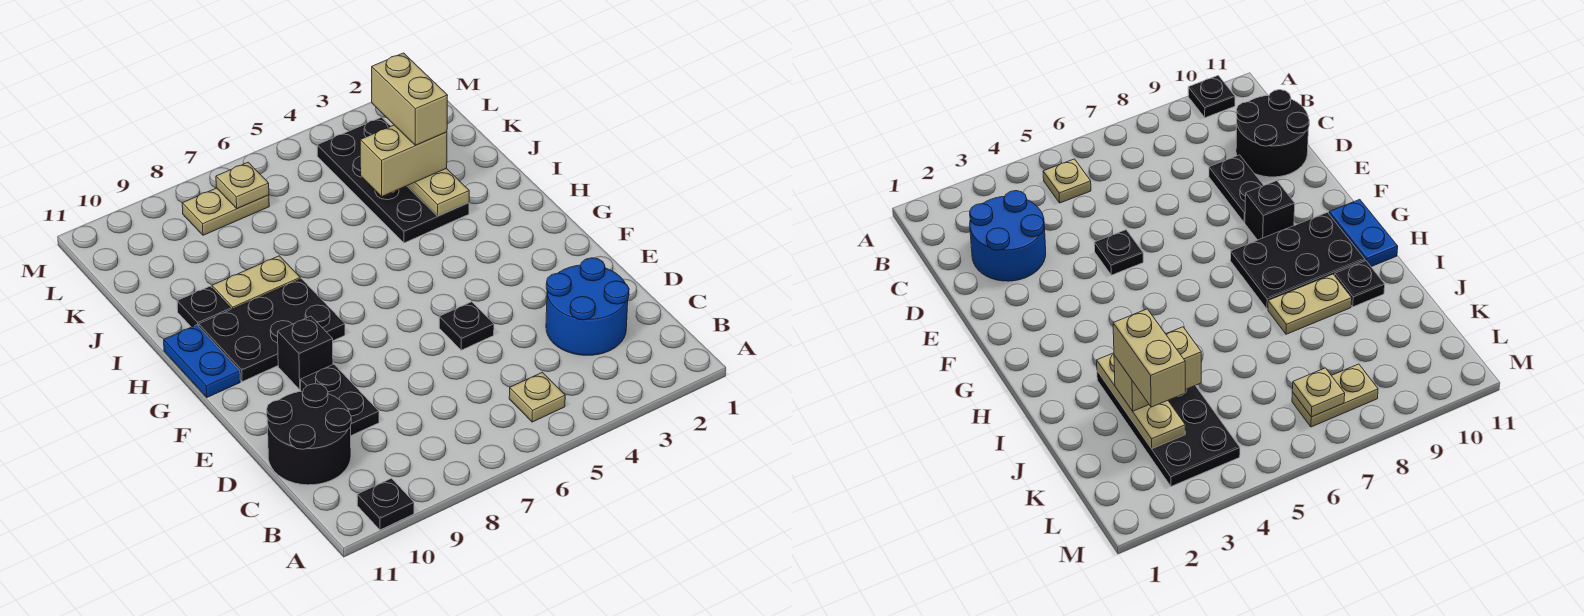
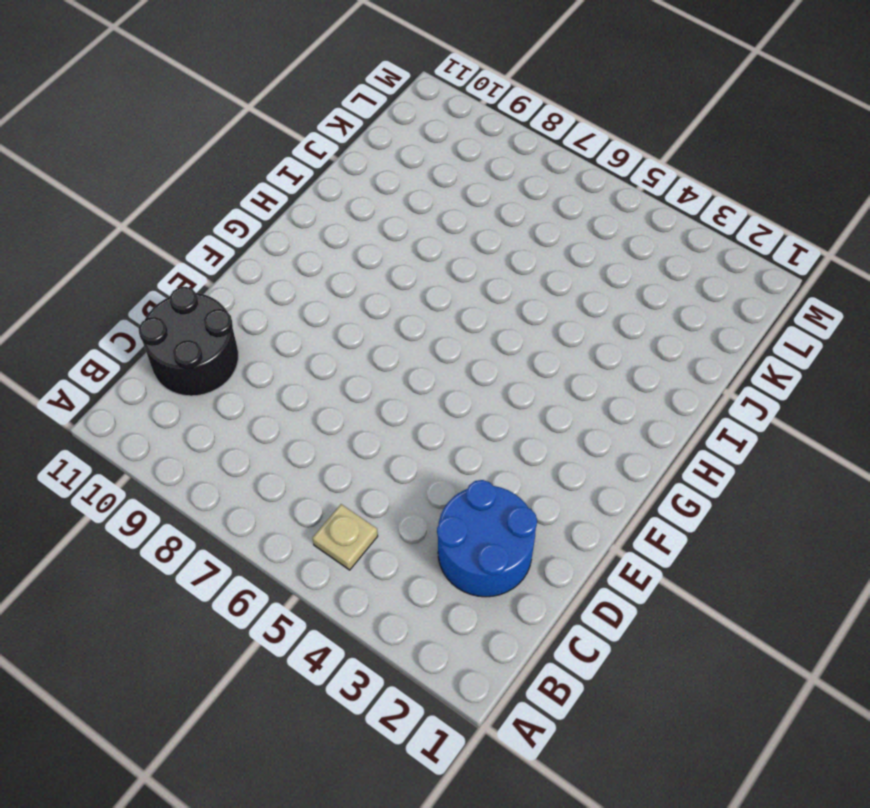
none -> black 1x1 plate [357,478,414,530]
none -> black 1x2 plate [301,364,379,436]
none -> black 1x1 plate [439,302,494,350]

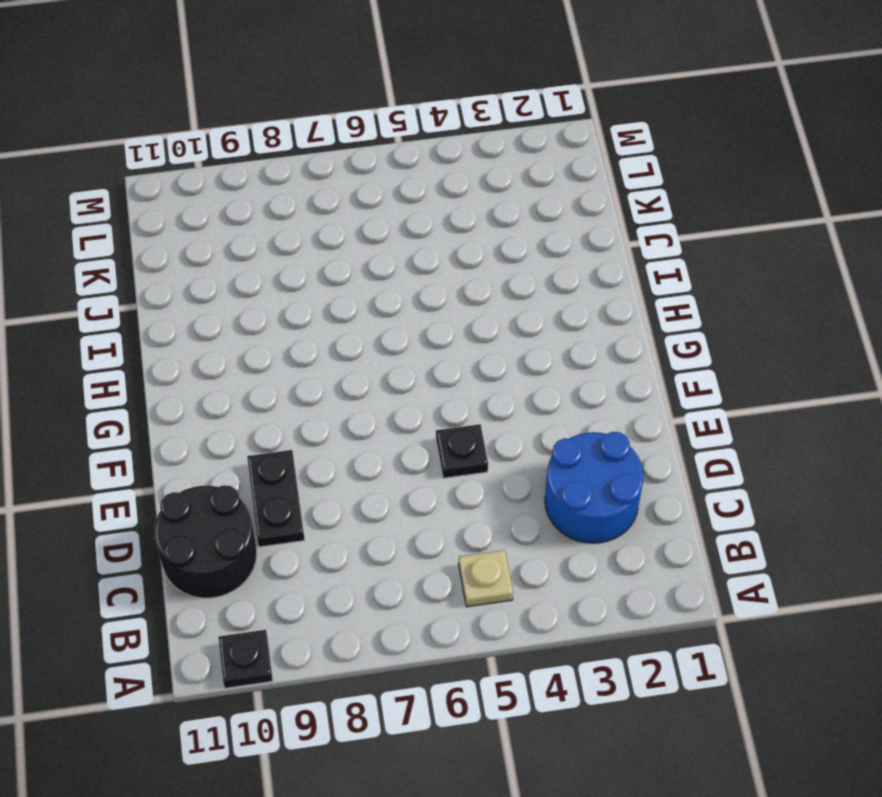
none -> black 1x1 brick [278,316,333,389]
none -> black 2x3 plate [199,279,345,382]
none -> blue 1x2 plate [164,325,240,397]

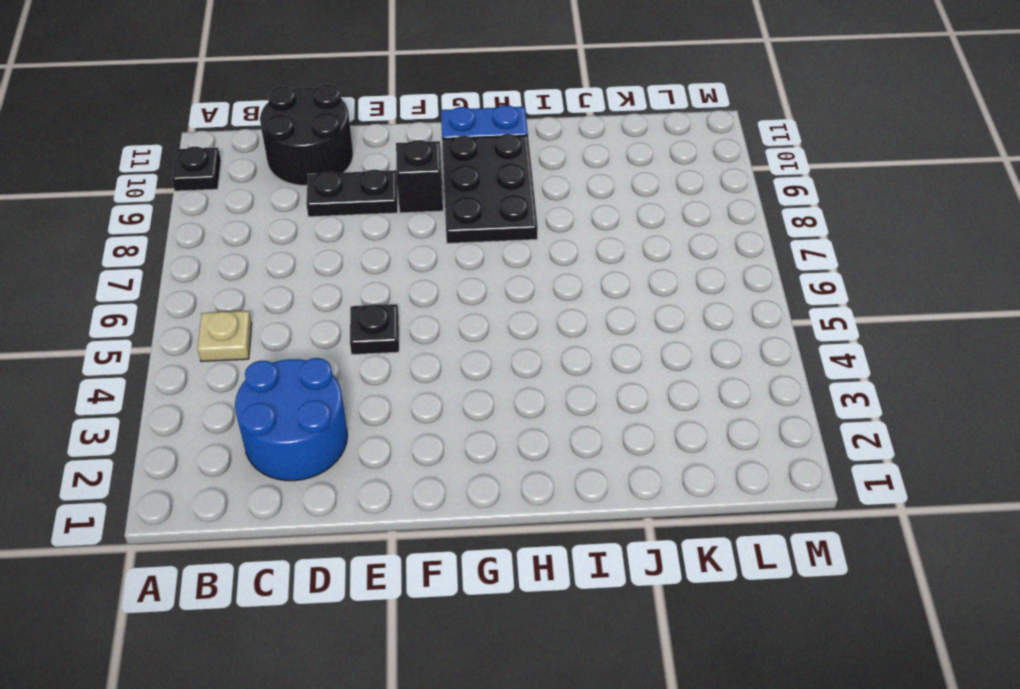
none -> black 2x4 plate [317,117,469,243]
none -> tan 1x2 plate [212,256,300,309]
none -> black 1x1 plate [177,286,231,327]

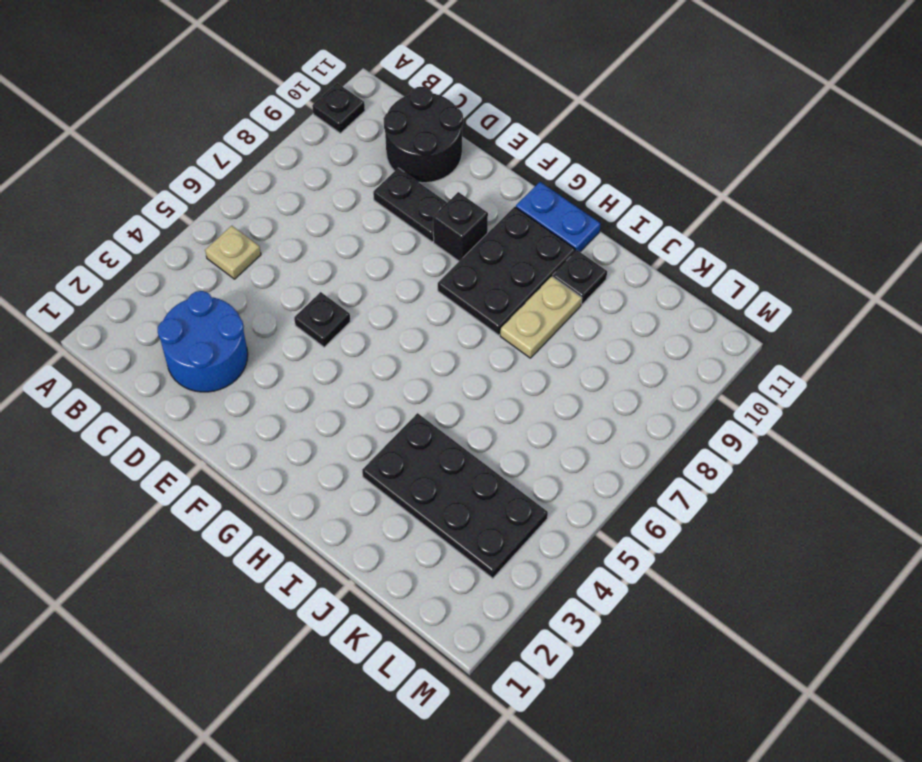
none -> tan 1x2 plate [182,188,269,235]
none -> tan 1x3 plate [407,168,469,216]
none -> tan 1x1 plate [216,162,269,209]

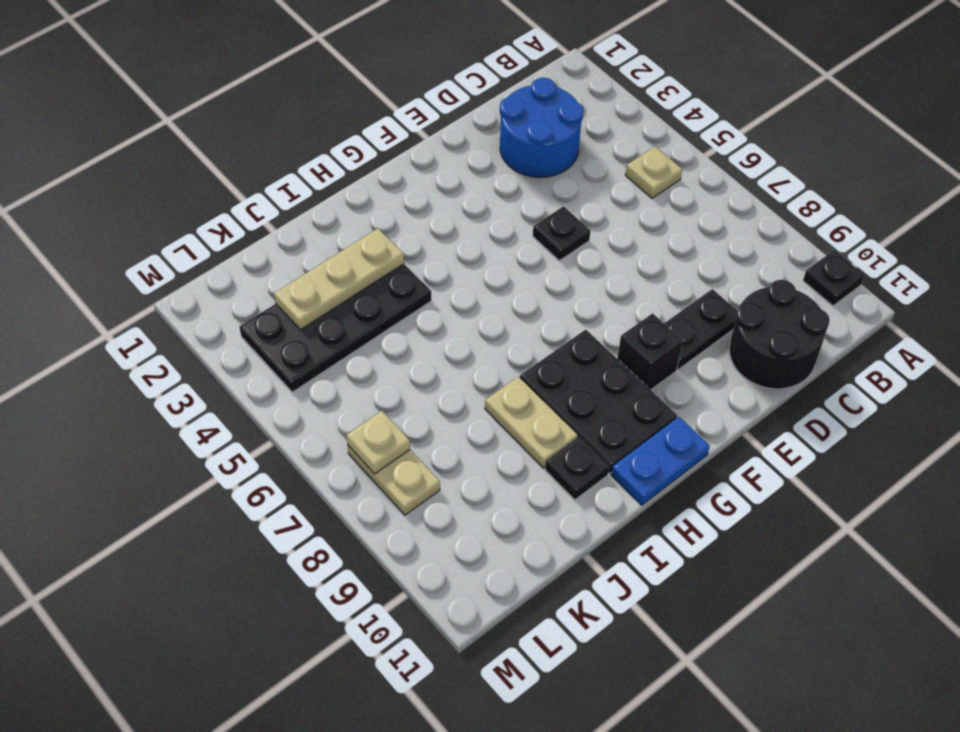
none -> tan 1x2 brick [360,125,447,196]
none -> tan 1x2 brick [372,53,448,145]

